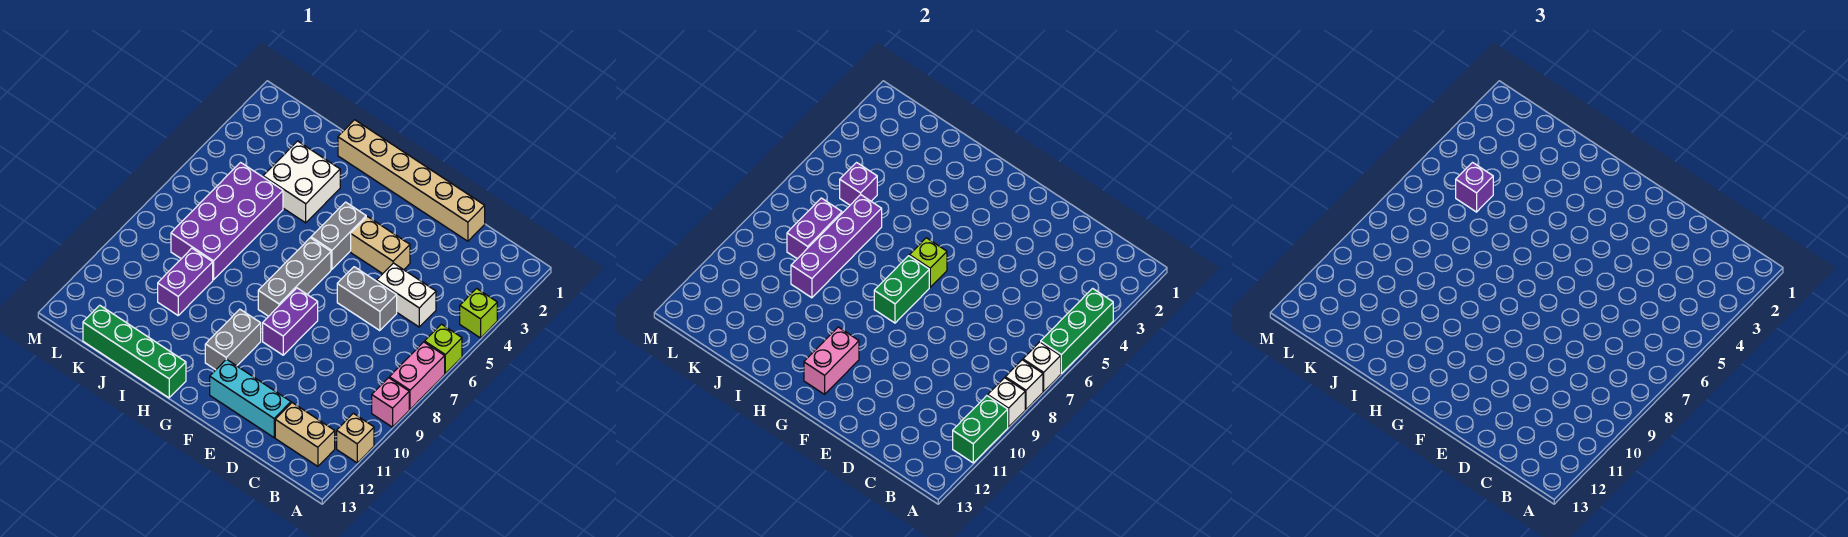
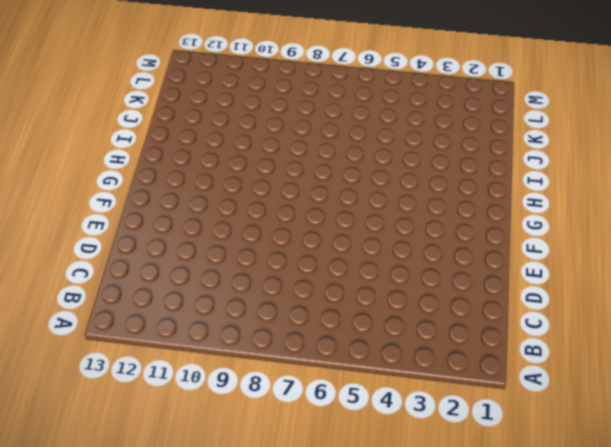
none -> lime 1x1 brick [460,288,497,338]
none -> lime 1x1 brick [425,324,462,373]
none -> pink 1x2 brick [389,342,445,409]
none -> pink 1x1 brick [372,378,409,427]

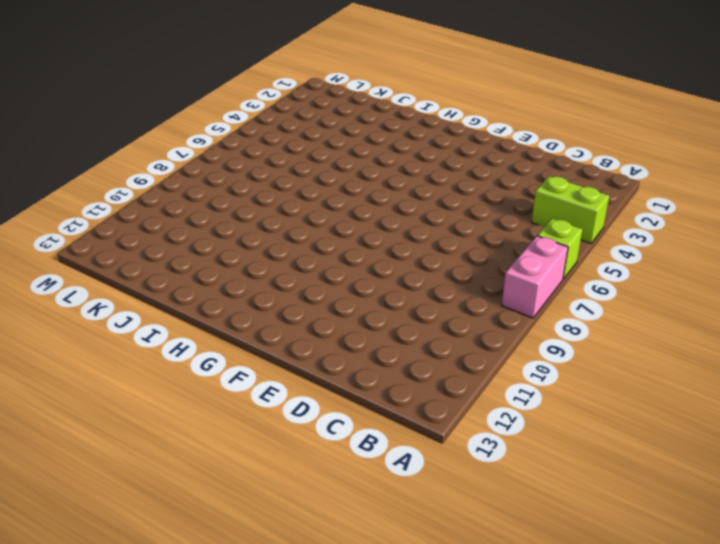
lime 1x2 brick [532,176,609,243] -> lime 1x1 brick [460,288,497,338]
none -> pink 1x1 brick [372,378,409,427]
none -> tan 1x1 brick [337,413,374,463]
none -> tan 1x2 brick [275,403,335,466]
none -> white 1x2 brick [377,263,436,327]

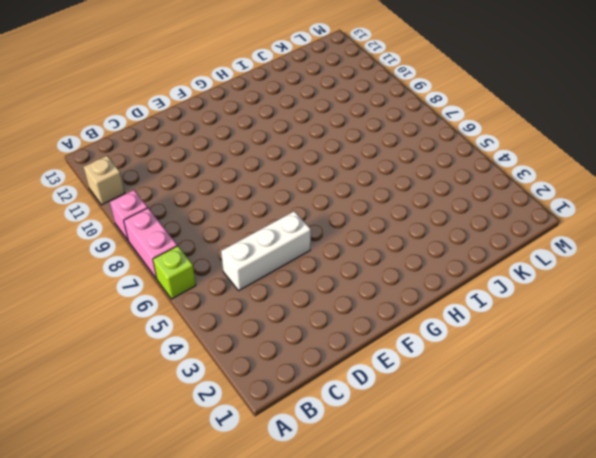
white 1x3 brick [221,211,311,290] -> white 1x2 brick [377,263,436,327]
none -> lime 1x1 brick [460,288,497,338]
none -> tan 1x2 brick [275,403,335,466]
none -> tan 1x6 brick [338,120,485,241]
none -> grey 1x2 brick [337,267,397,331]

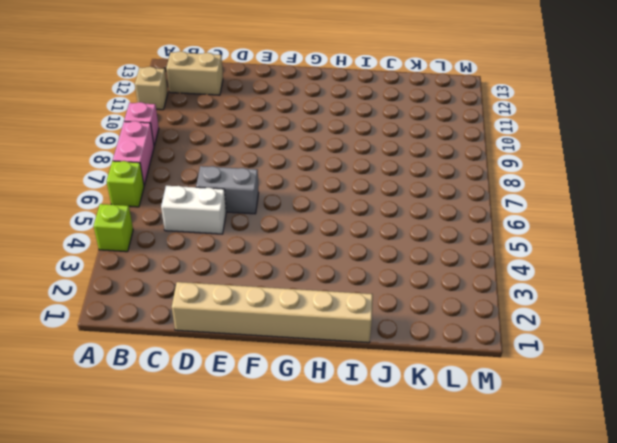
none -> cyan 1x3 brick [210,359,291,438]
none -> tan 1x2 brick [351,217,410,274]
none -> purple 1x2 brick [263,288,318,355]
none -> grey 1x2 brick [311,202,366,269]

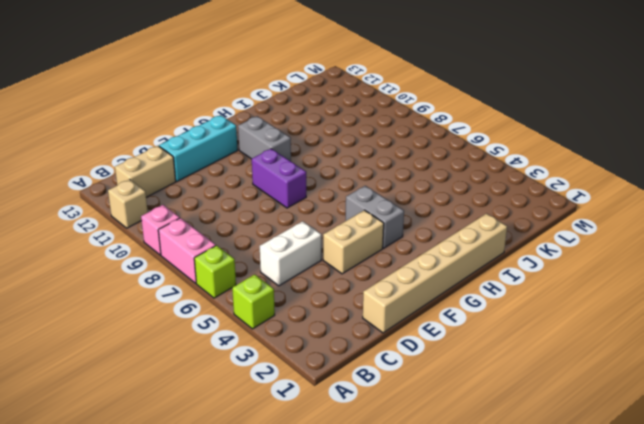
none -> grey 1x2 brick [337,267,397,331]
none -> grey 1x3 brick [258,238,331,316]
none -> green 1x4 brick [83,305,186,398]
none -> white 2x2 brick [263,141,340,223]

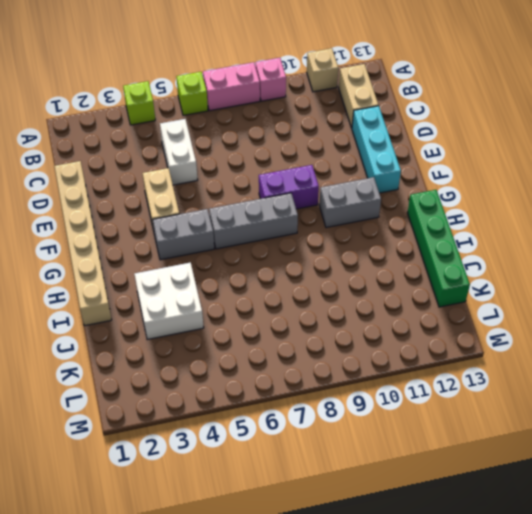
none -> grey 1x2 brick [337,267,397,331]
none -> purple 2x4 brick [171,163,283,280]
none -> purple 1x2 brick [158,248,213,315]
none -> green 1x3 brick [1041,288,1113,373]

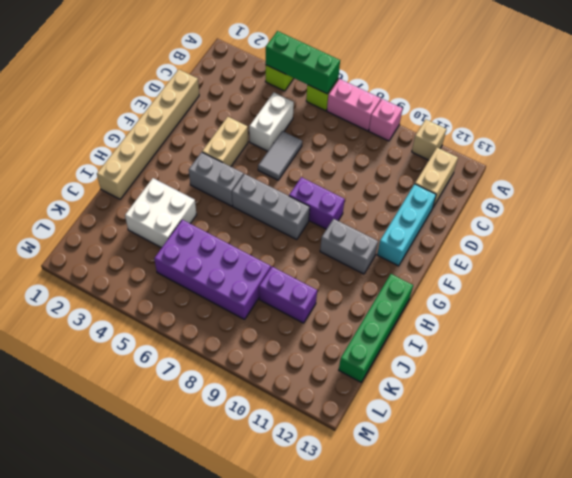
grey 1x2 tile [258,131,302,180] -> grey 1x2 brick [337,267,397,331]
none -> white 1x1 brick [1023,342,1061,391]
none -> white 1x1 brick [1005,360,1043,409]
none -> white 1x1 brick [988,378,1025,427]
none -> green 1x2 brick [953,396,1008,463]

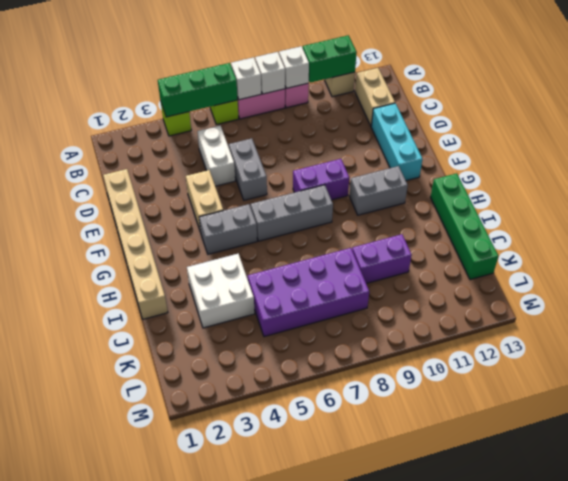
none -> lime 1x1 brick [909,238,947,287]
none -> green 1x2 brick [874,256,929,323]
none -> pink 1x2 brick [804,327,859,394]
none -> purple 1x4 brick [791,195,882,298]

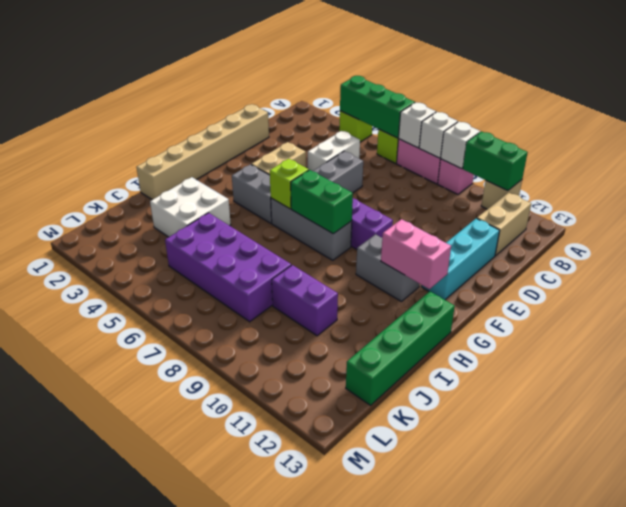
none -> purple 1x4 brick [791,195,882,298]
none -> purple 1x1 brick [840,163,877,205]
none -> purple 1x2 brick [787,198,842,259]
none -> purple 1x1 brick [1456,163,1493,212]

